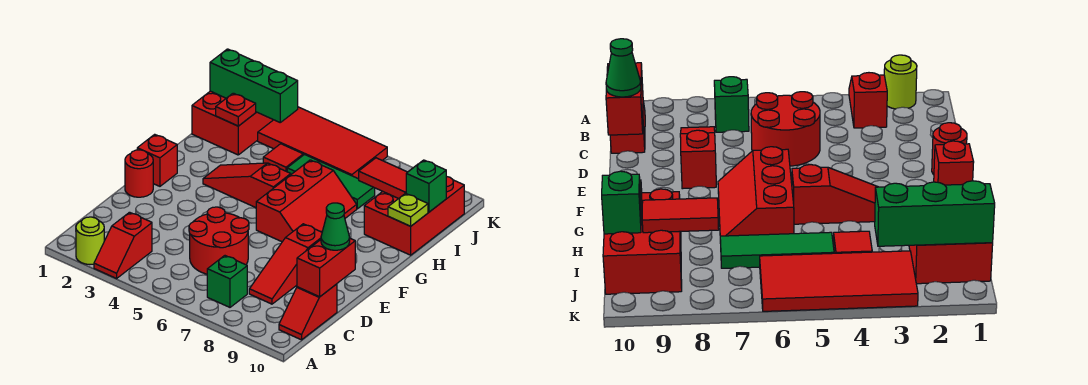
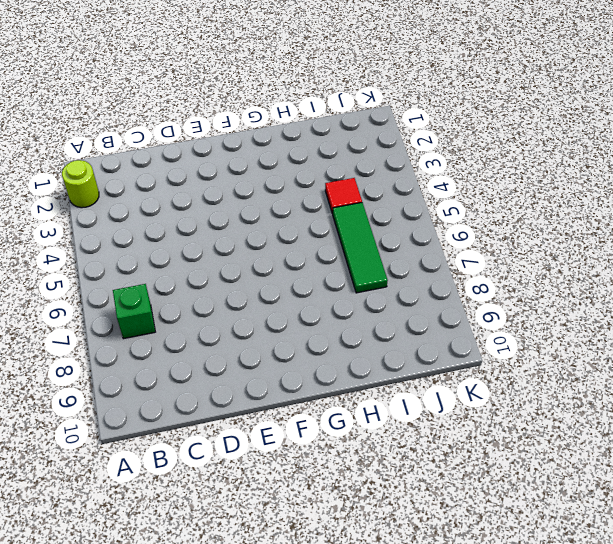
none -> red 1x2 slope [94,212,152,278]
none -> red 1x2 slope [279,284,337,340]
none -> red 2x2 round brick [189,207,249,274]

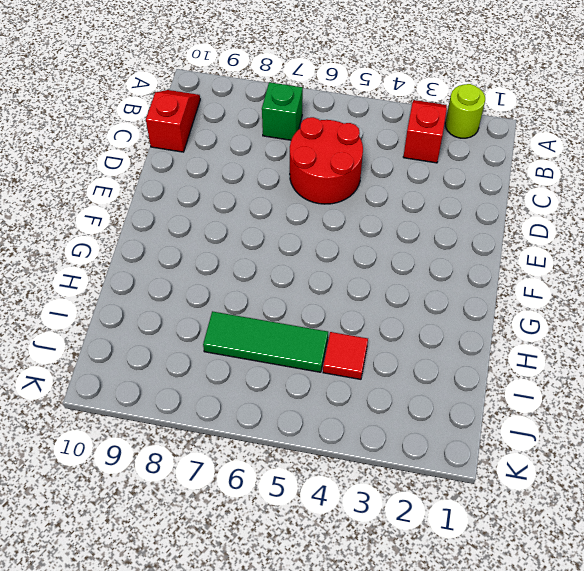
none -> red 1x3 slope [249,224,322,304]
none -> red 1x1 round brick [125,150,153,197]
none -> red 1x1 brick [137,134,177,186]

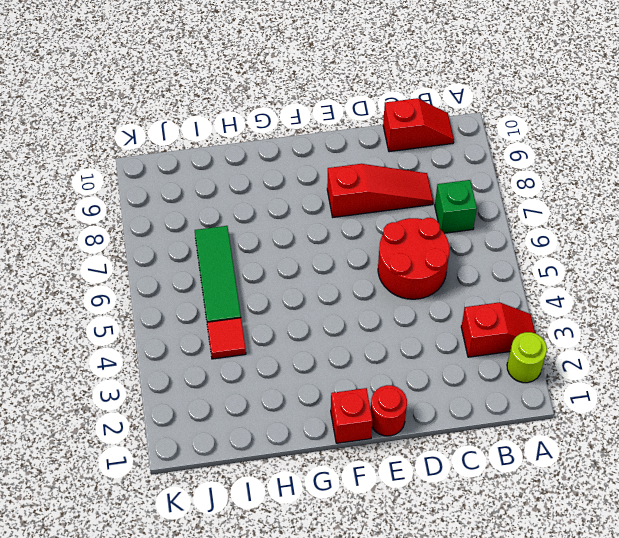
none -> red 2x3 slope [256,160,357,242]
none -> red 1x3 slope [203,163,291,208]
none -> red 2x3 brick [364,164,464,255]

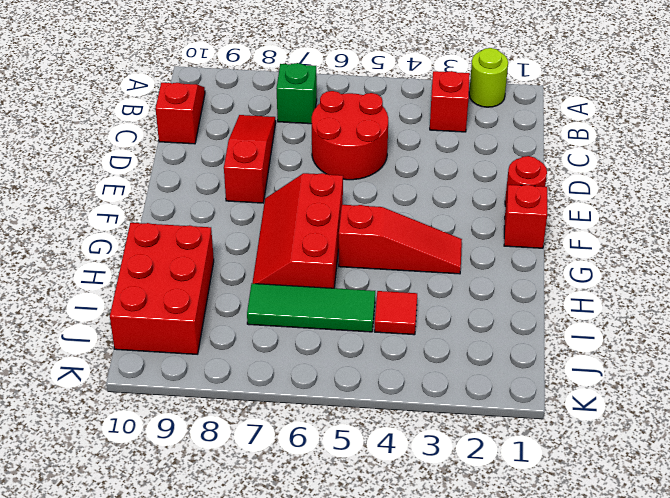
none -> red 2x2 brick [192,91,273,155]
none -> red 2x4 tile [258,107,387,179]
none -> red 1x2 brick [297,238,355,297]

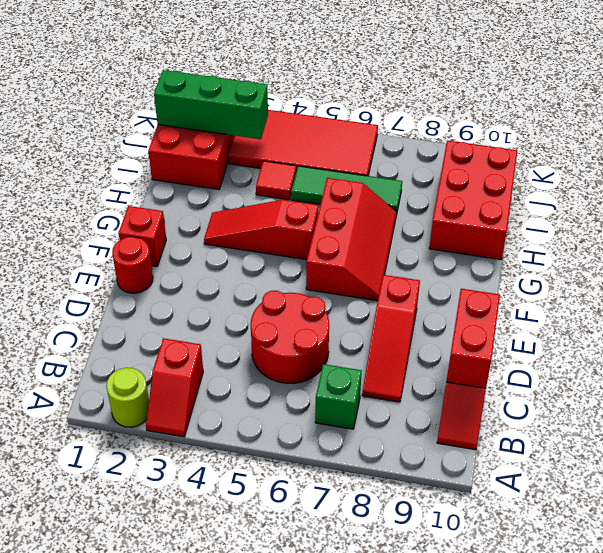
none -> lime 1x1 plate [388,194,428,226]
none -> red 1x1 plate [216,93,256,126]
none -> red 1x2 tile [359,158,407,199]

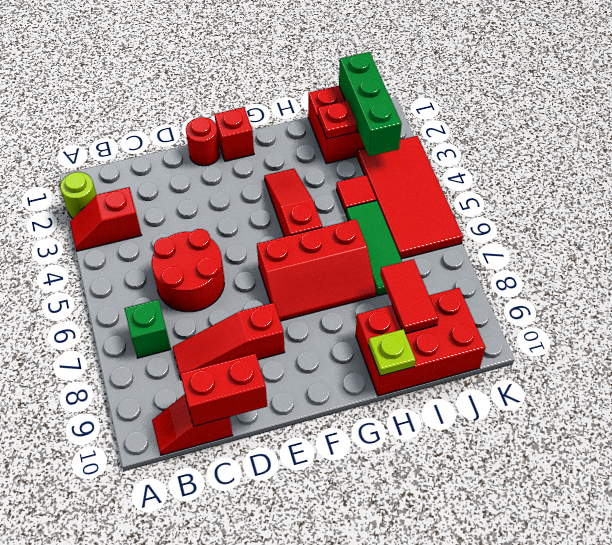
none -> green 1x1 brick [406,160,446,212]
none -> green 1x1 cone [321,203,350,250]

